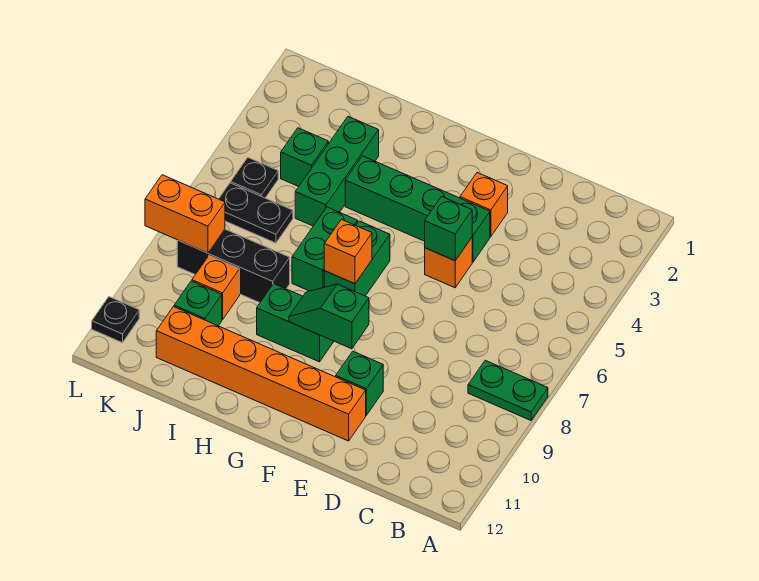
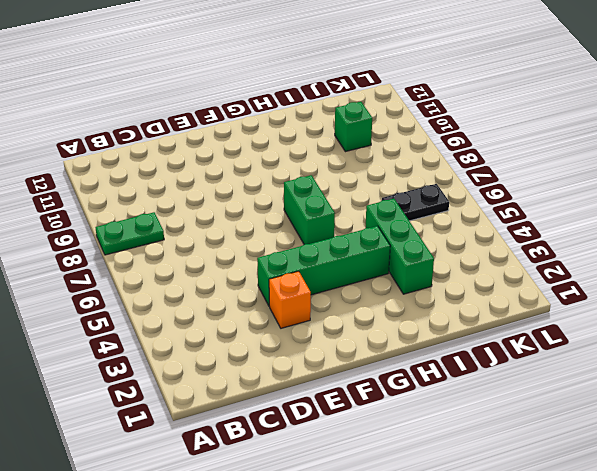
none -> orange 1x1 brick [425,238,472,288]
none -> green 1x1 brick [336,351,383,415]
none -> orange 1x6 brick [156,307,366,441]

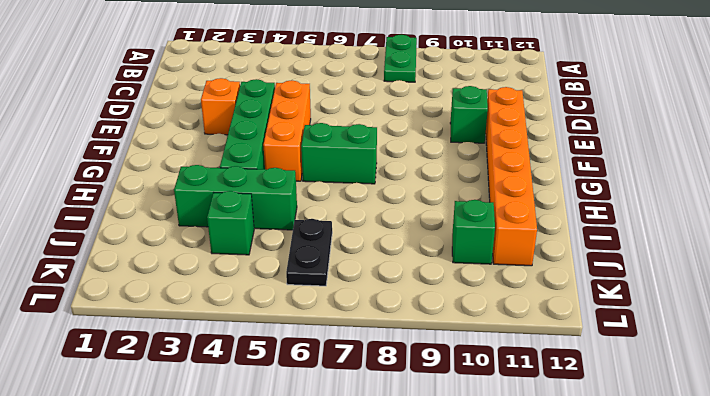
orange 1x3 brick [263,81,311,181] -> orange 1x1 brick [425,238,472,288]
none -> green 1x2 brick [257,284,334,362]
none -> green 1x2 brick [292,207,358,291]
none -> black 1x3 brick [177,229,290,303]

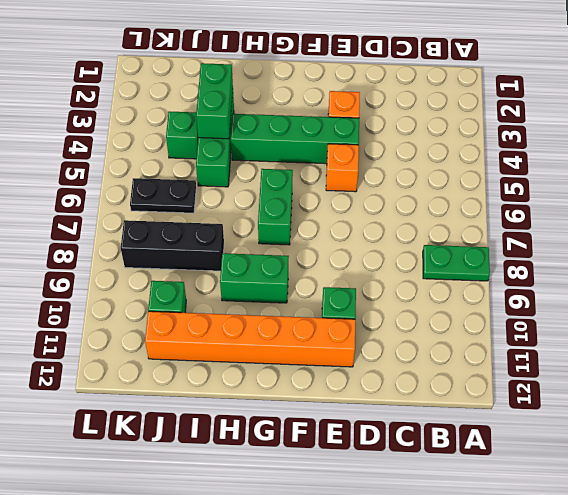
green 1x2 brick [196,63,233,139] -> green 1x2 brick moved to [292,207,358,291]
none -> orange 1x1 brick [192,256,240,320]
none -> black 1x1 plate [231,158,278,198]
none -> black 1x1 plate [92,297,139,343]

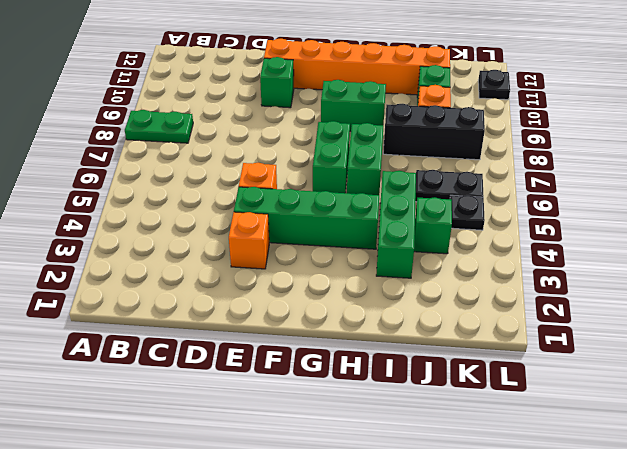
none -> green 1x1 brick [425,197,472,261]
none -> green 1x2 slope [289,284,369,349]
none -> orange 1x1 brick [324,220,372,284]

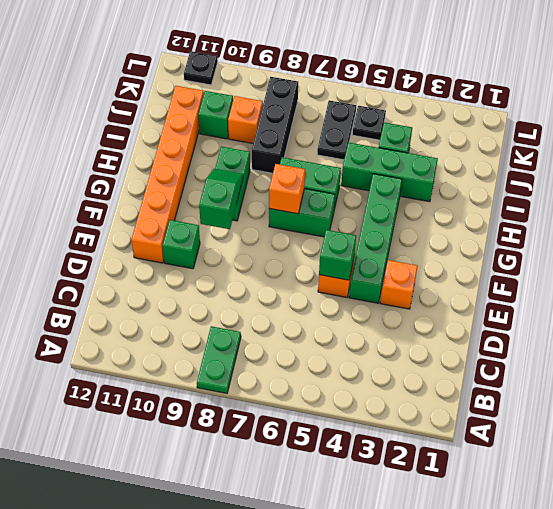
none -> orange 1x2 brick [145,175,225,253]

